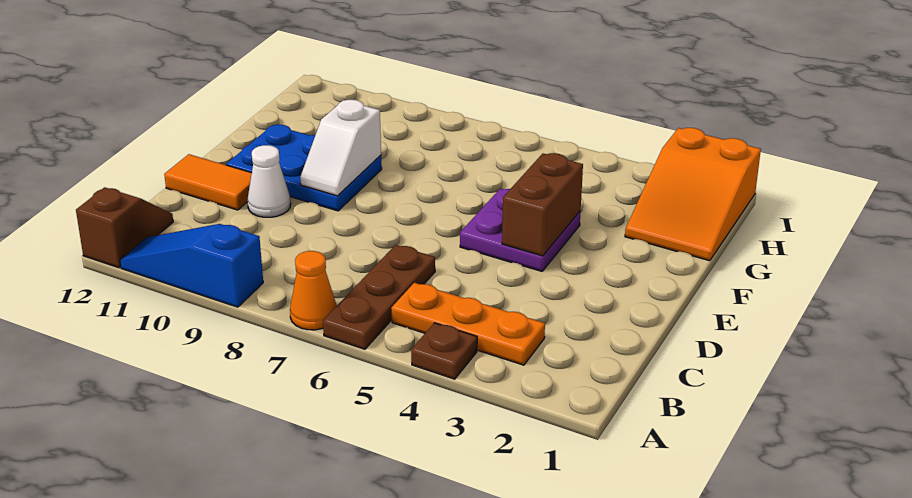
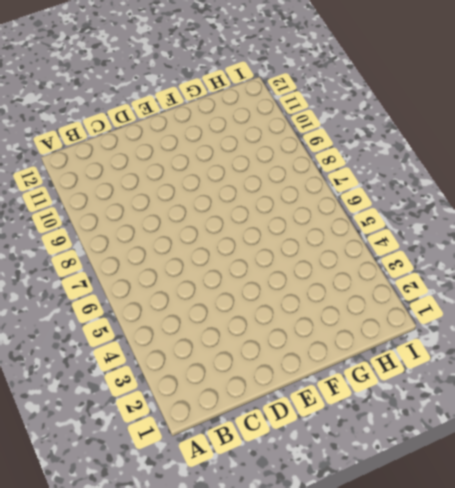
none -> brown 1x1 plate [411,323,477,379]
none -> brown 1x3 plate [323,245,435,349]
none -> orange 1x1 cone [290,251,337,330]

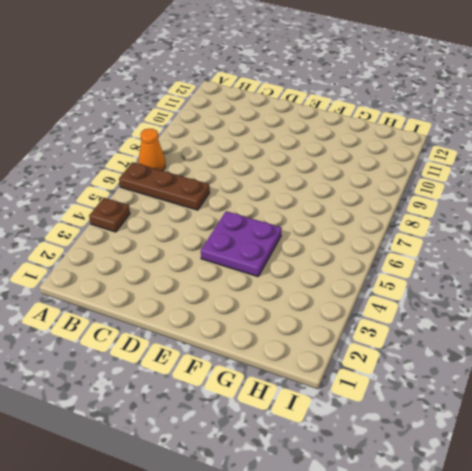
none -> blue 1x3 slope [120,224,263,307]
none -> brown 1x2 slope [76,187,173,268]
none -> orange 1x3 plate [392,283,545,365]

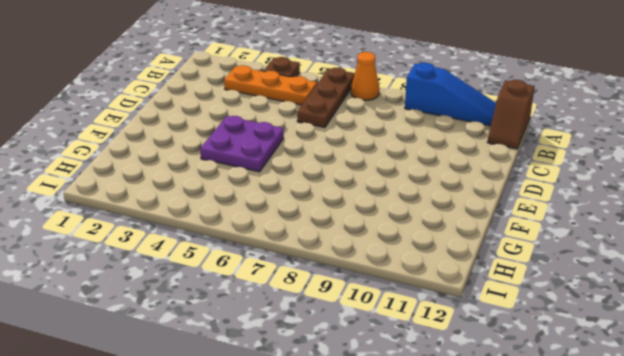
none -> white 1x1 cone [247,145,291,217]
none -> orange 1x2 tile [164,154,252,210]
none -> blue 2x3 plate [226,125,382,211]

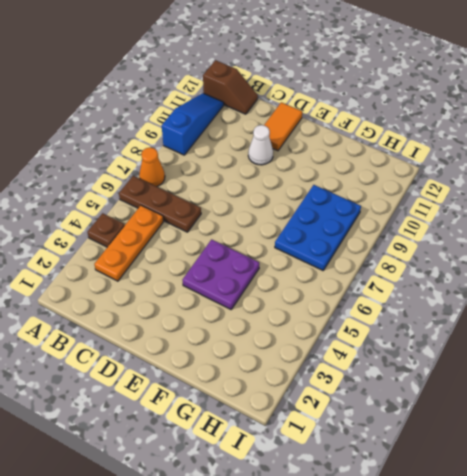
blue 2x3 plate [275,185,361,270] -> blue 2x3 plate moved to [226,125,382,211]
none -> orange 2x3 slope [625,128,761,261]
none -> brown 1x2 brick [502,153,583,256]
none -> white 1x2 slope [300,100,381,196]

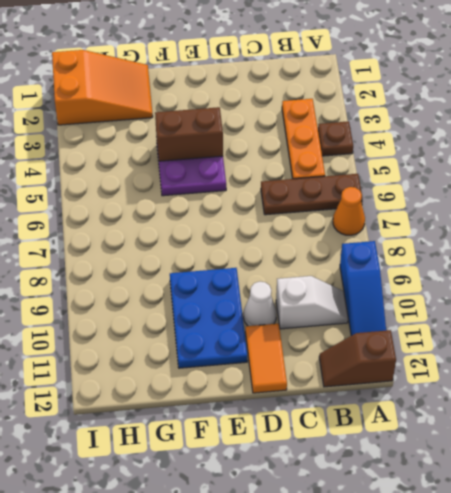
white 1x2 slope [276,276,348,329] -> white 1x2 slope moved to [300,100,381,196]

